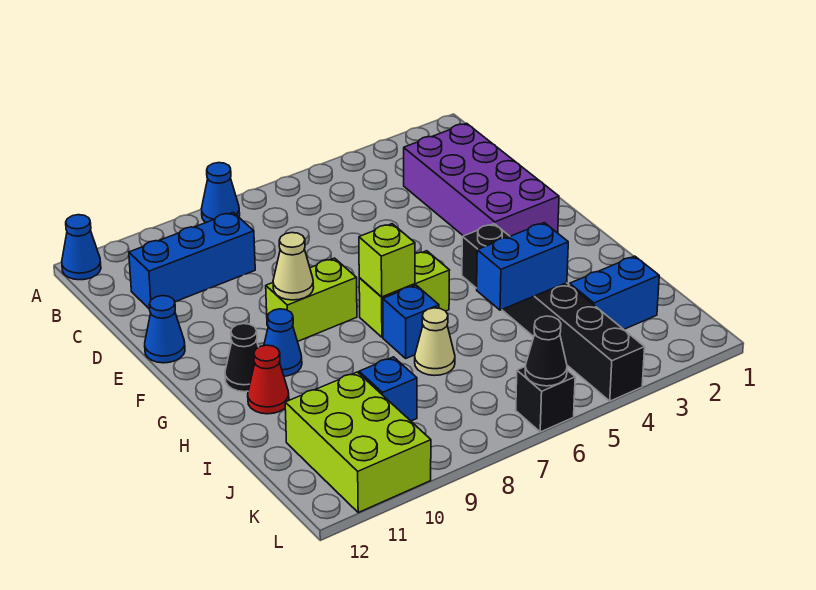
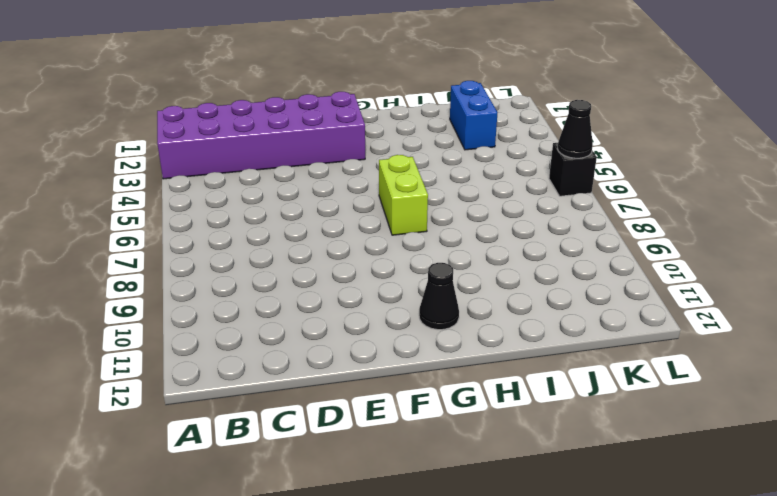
purple 2x6 brick [157,92,365,179] -> purple 2x4 brick [404,123,559,236]
none -> blue 1x1 cone [202,163,240,222]
none -> blue 1x1 cone [62,215,101,280]
none -> blue 1x3 brick [129,212,255,309]

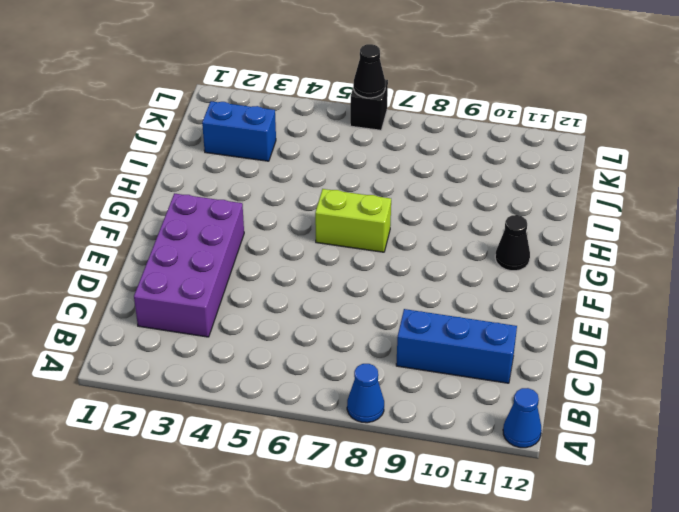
none -> blue 1x1 cone [145,296,185,363]
none -> lime 1x2 brick [266,258,357,341]
none -> black 1x6 brick [462,224,645,401]

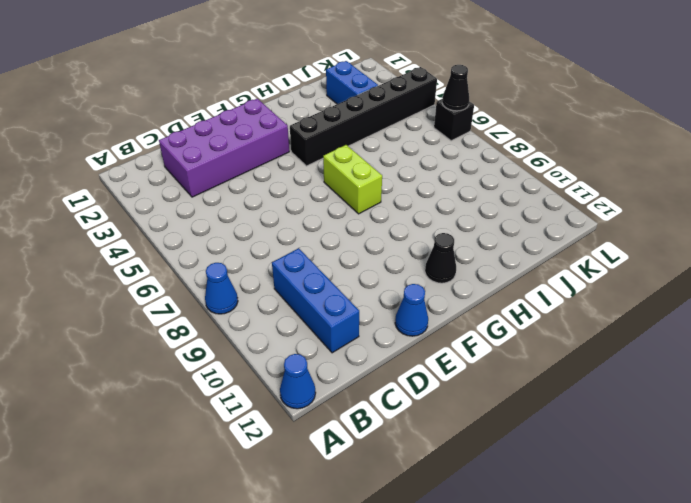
none -> lime 1x2 brick [266,258,357,341]
none -> blue 1x1 cone [264,309,302,376]
none -> blue 1x1 brick [383,285,439,358]

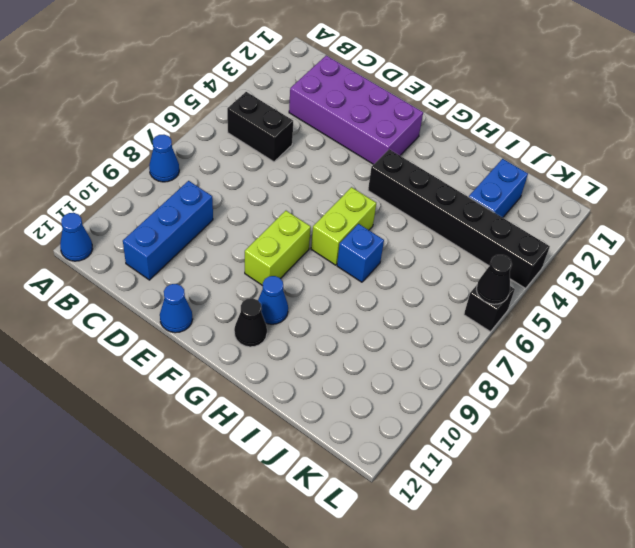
black 1x2 brick [227,92,293,162] -> none
none -> red 1x1 cone [248,345,289,414]
none -> tan 1x1 cone [415,308,455,376]
none -> blue 1x1 brick [359,357,417,421]

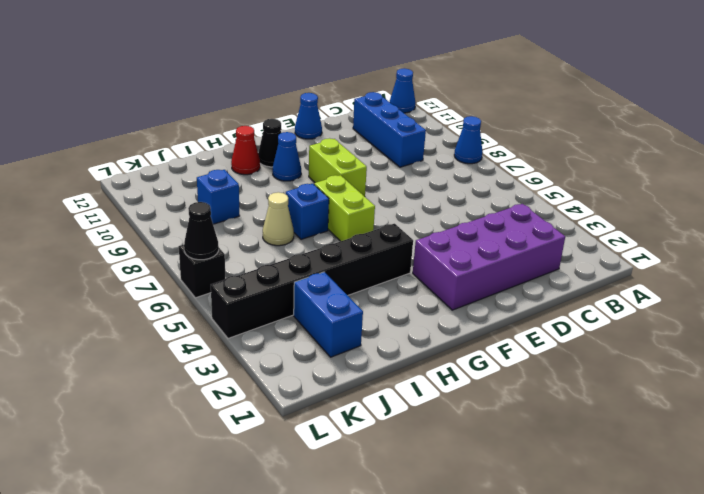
none -> lime 2x3 brick [285,372,431,512]
none -> tan 1x1 cone [273,233,314,300]
none -> lime 1x1 brick [359,224,415,297]

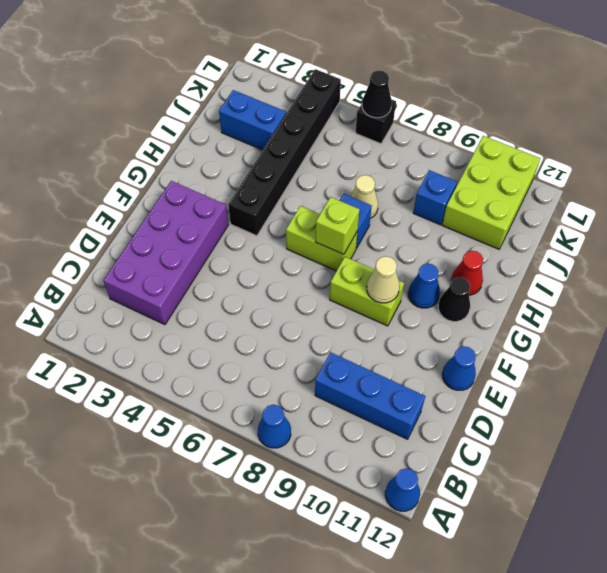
none -> blue 1x2 brick [477,223,568,310]

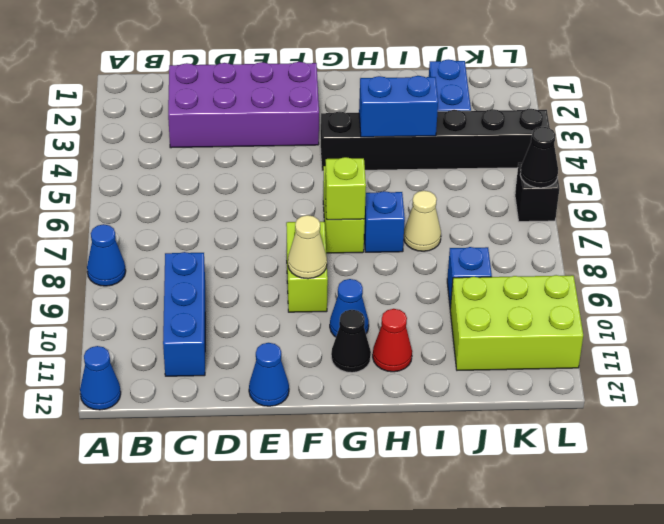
blue 1x2 brick [359,76,438,137] -> blue 1x2 brick turned to [477,223,568,310]

